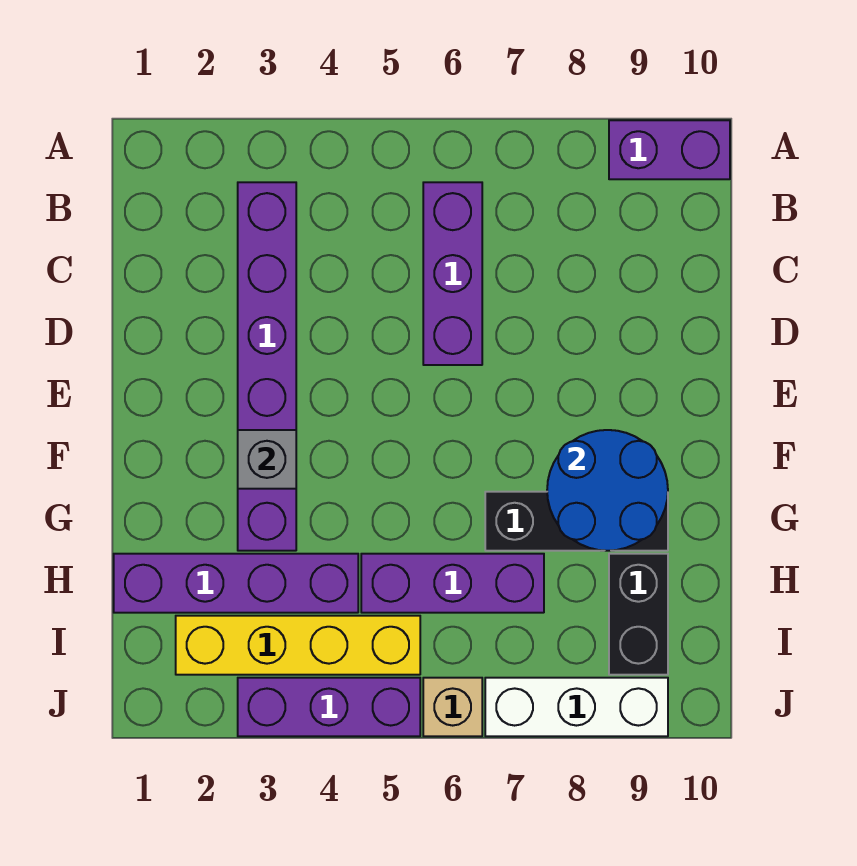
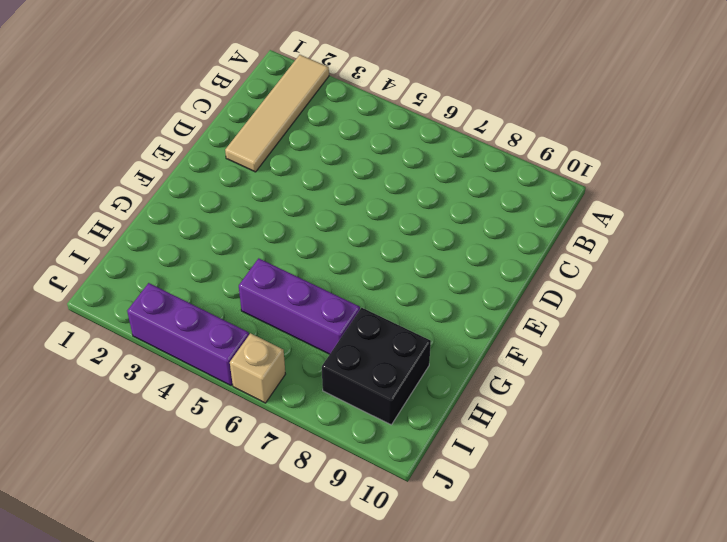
tan 1x4 tile [225,55,329,172] -> none
black 2x2 brick [322,308,431,425] -> black 1x2 brick [609,554,668,675]
none -> purple 1x2 brick [609,120,730,179]
none -> purple 1x6 brick [238,182,296,551]
none -> purple 1x3 brick [423,182,482,365]

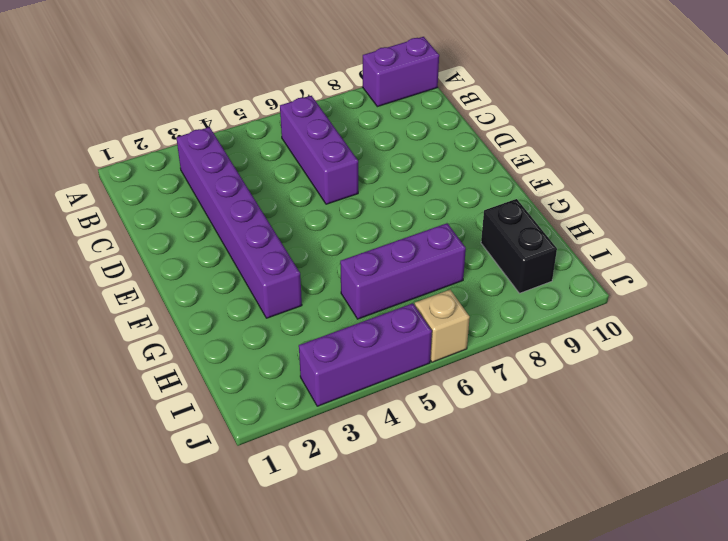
none -> black 1x3 brick [485,492,668,551]
none -> purple 1x4 brick [114,554,358,613]
none -> yellow 1x4 brick [176,616,420,675]

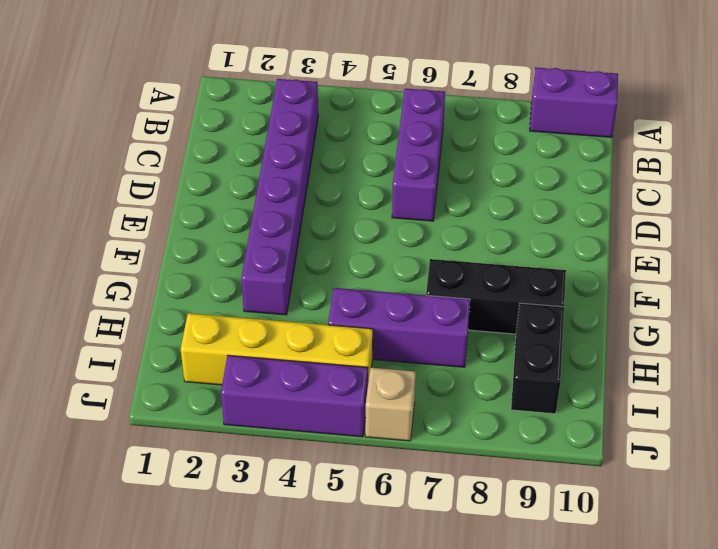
none -> purple 1x4 brick [114,554,358,613]
none -> white 1x3 brick [485,678,668,736]
none -> grey 1x1 brick [238,430,296,489]

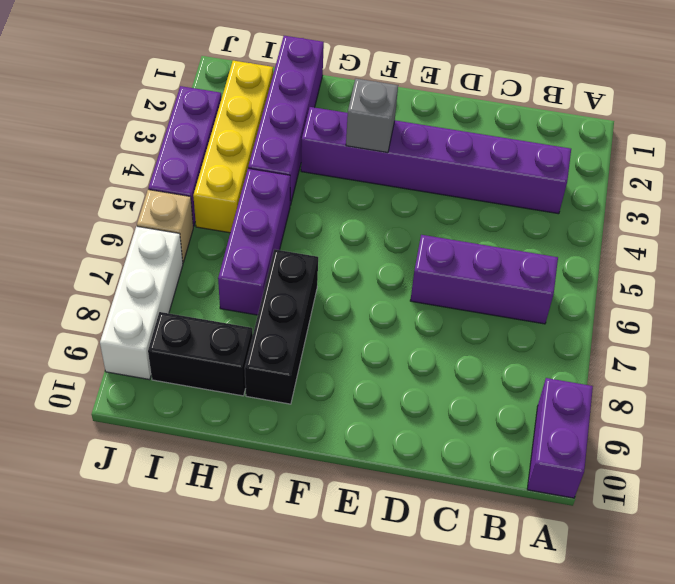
none -> blue 2x2 round brick [547,430,668,551]

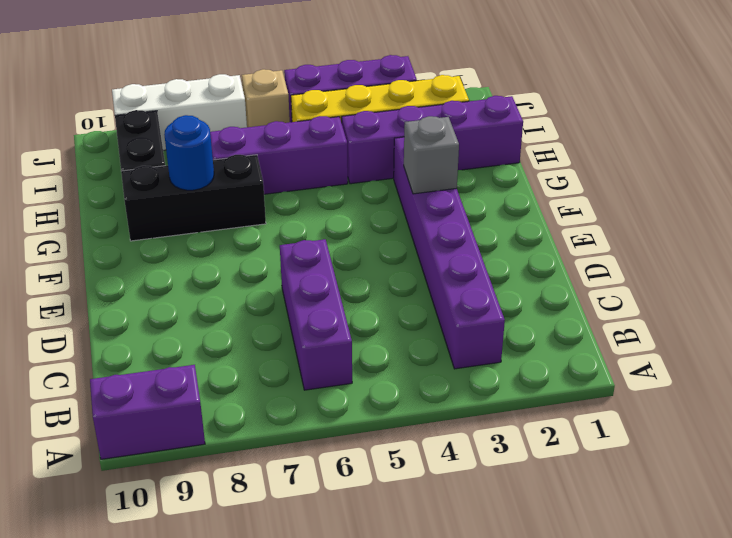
blue 1x1 round brick [164,115,214,190] -> blue 2x2 round brick [547,430,668,551]

